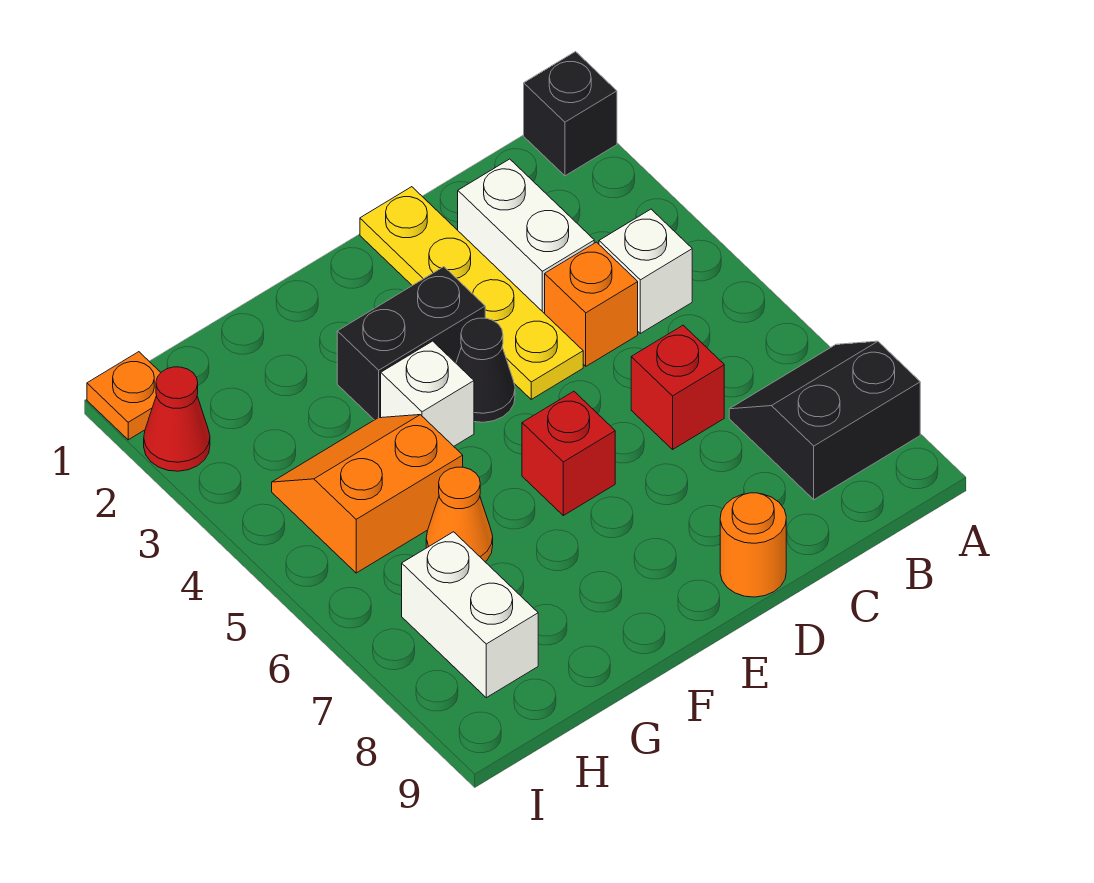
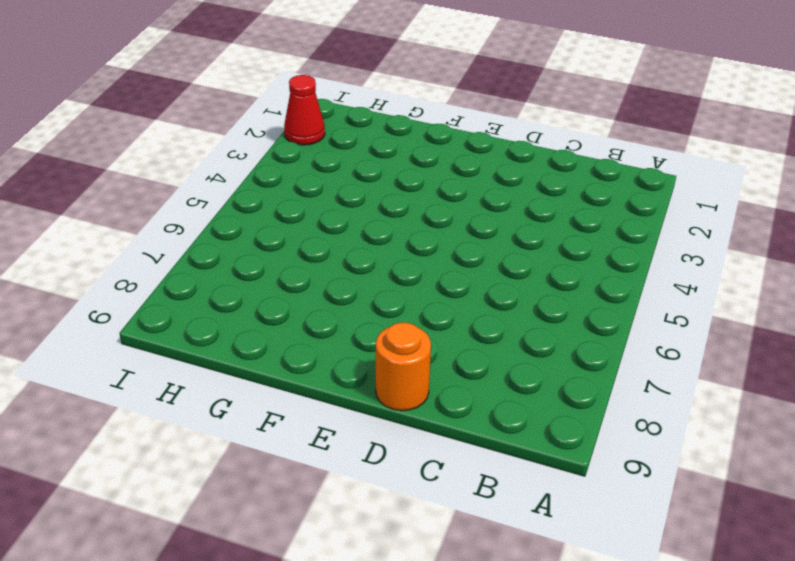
none -> black 1x1 brick [524,52,617,176]
none -> black 2x2 slope [729,341,920,500]
none -> white 1x1 brick [599,209,692,333]

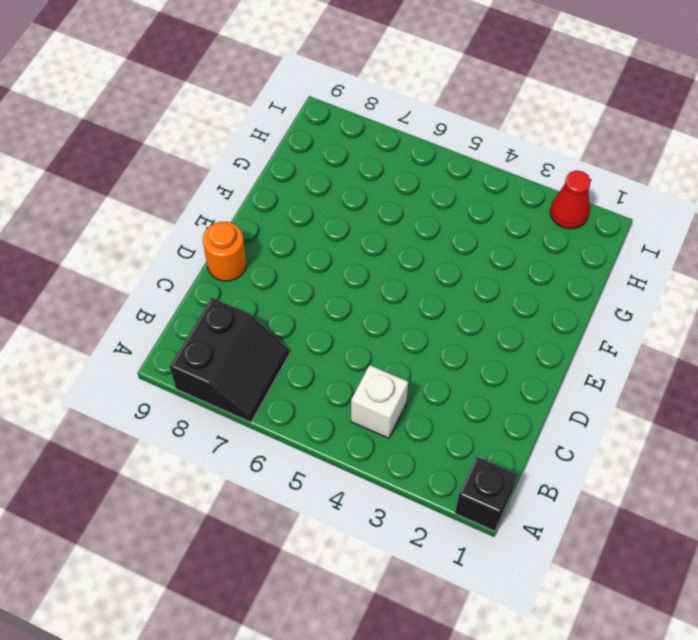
none -> white 1x2 brick [458,159,594,314]
none -> orange 1x1 brick [545,242,638,366]
none -> red 1x1 brick [631,325,724,449]

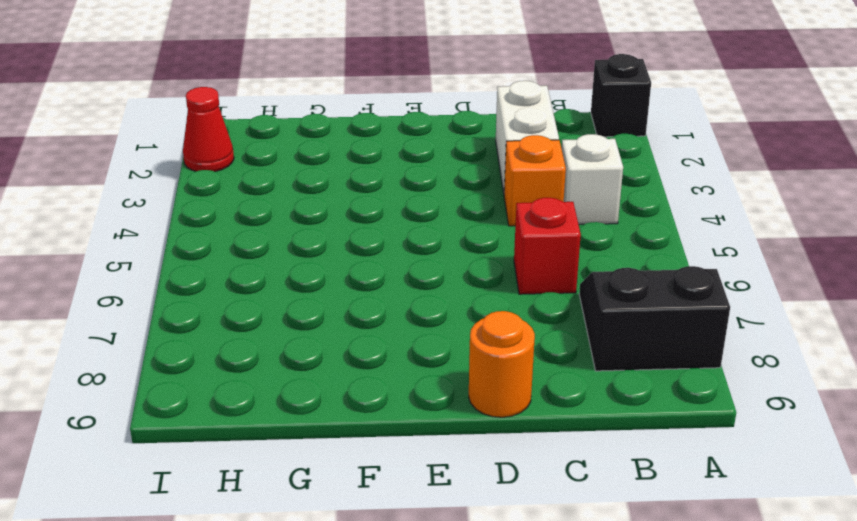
none -> yellow 1x4 plate [360,187,583,399]
none -> black 1x2 brick [337,267,485,420]
none -> black 1x1 cone [456,318,515,422]

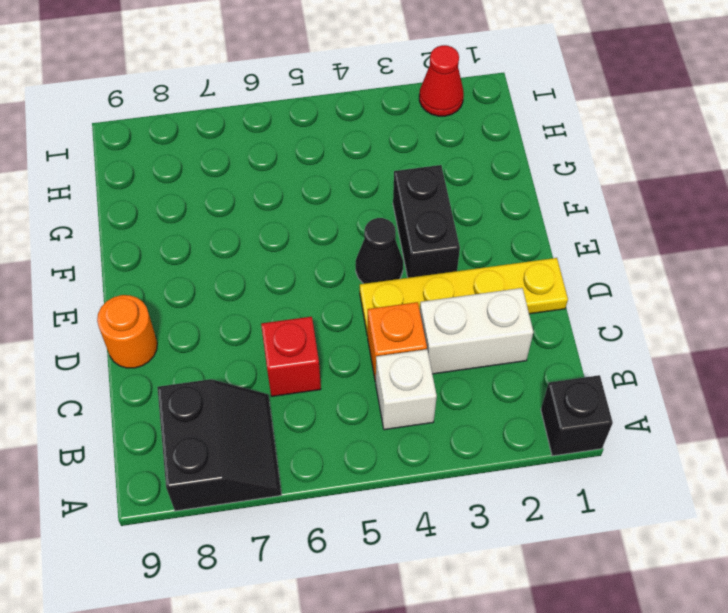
none -> red 1x1 brick [522,391,615,516]
none -> white 1x1 brick [381,341,474,446]
none -> orange 2x2 slope [272,415,463,573]

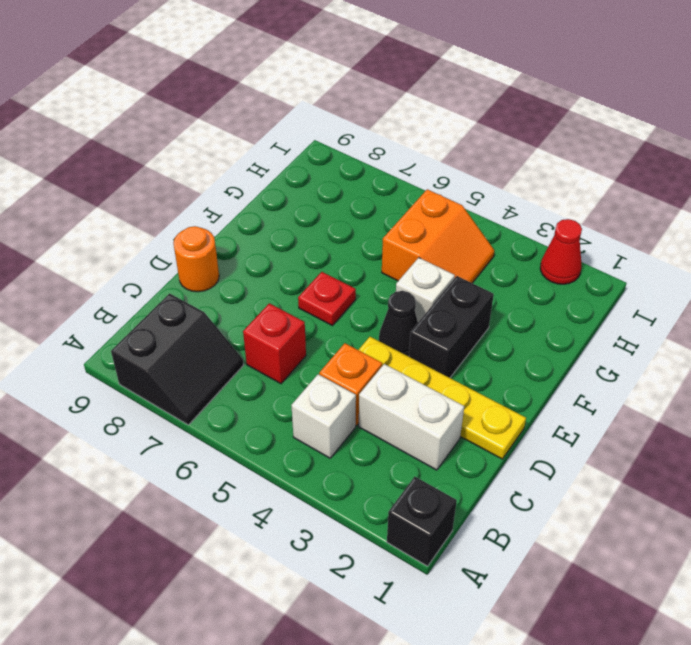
red 1x1 plate [298,272,356,325] -> red 1x1 brick [522,391,615,516]
none -> orange 1x1 cone [426,467,493,562]
none -> white 1x2 brick [402,532,538,698]
none -> orange 1x1 plate [87,352,161,440]

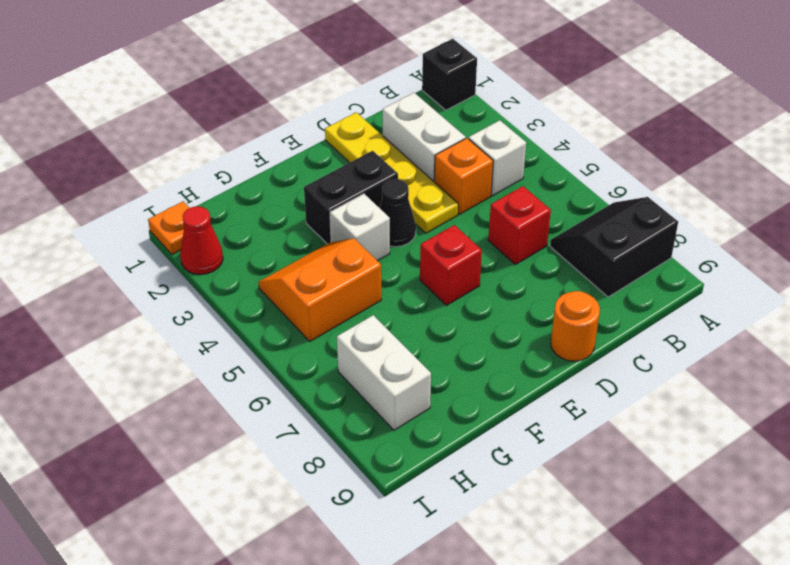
none -> orange 1x1 cone [426,467,493,562]

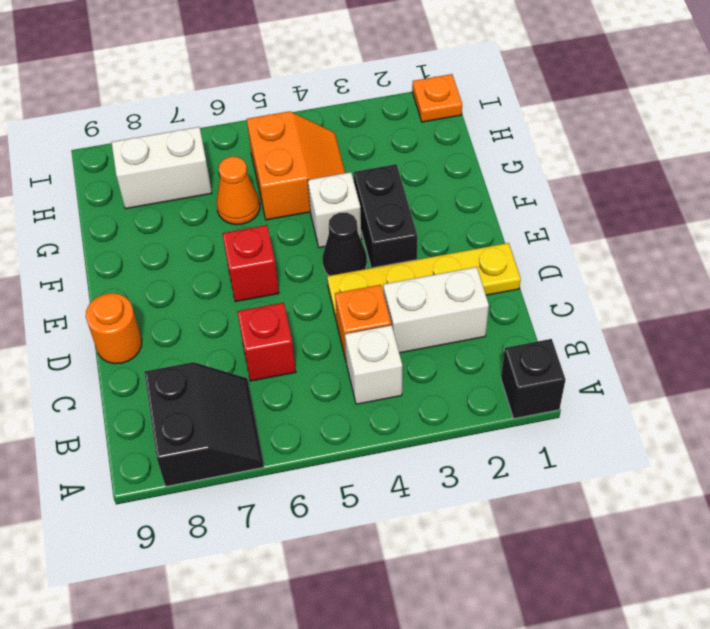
none -> red 1x1 cone [144,367,210,471]

